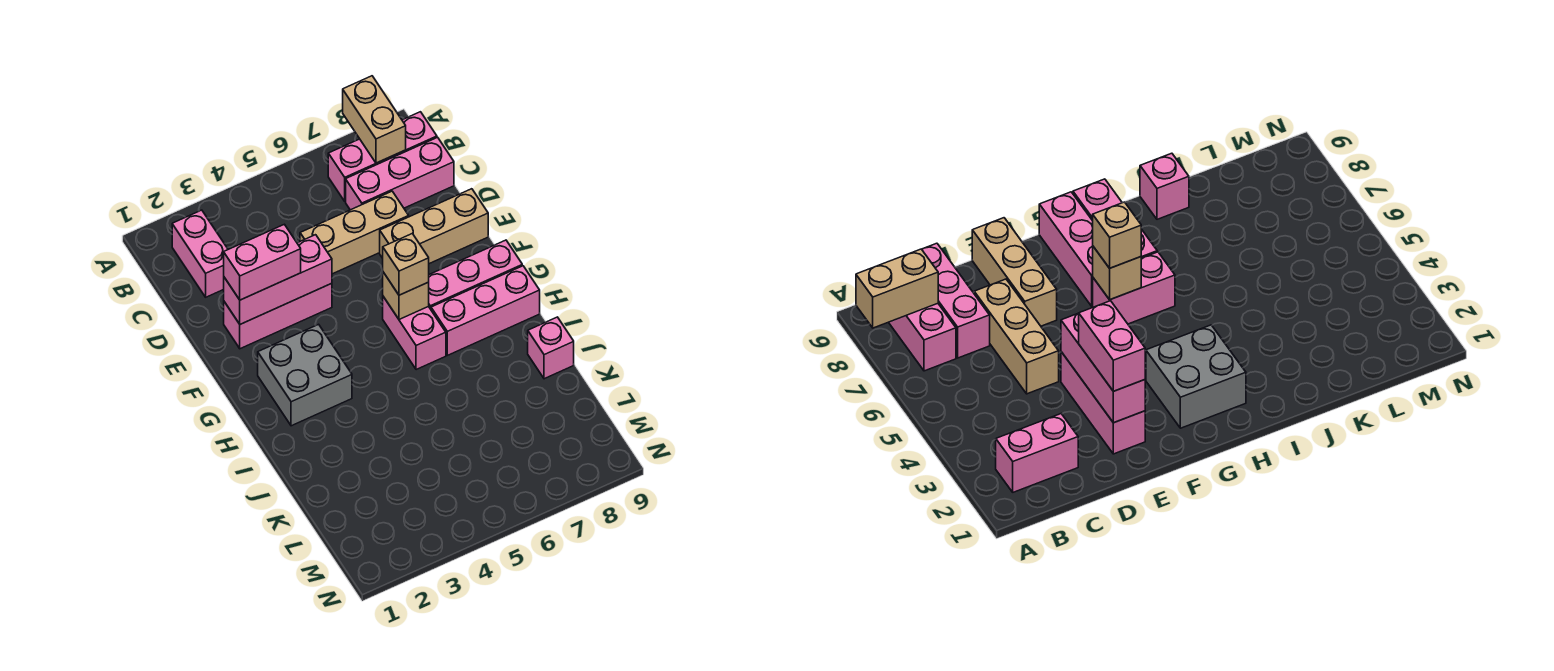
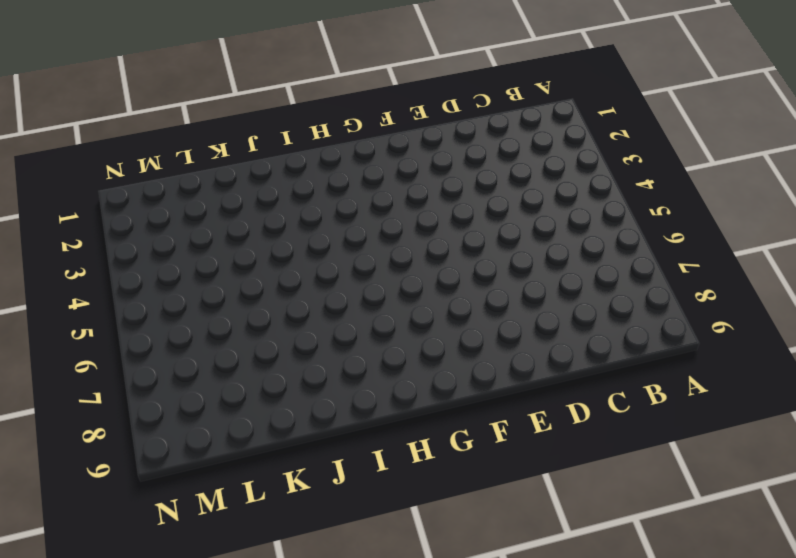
none -> pink 1x2 brick [172,210,228,297]
none -> pink 1x3 brick [328,112,437,201]
none -> pink 1x3 brick [346,137,454,210]

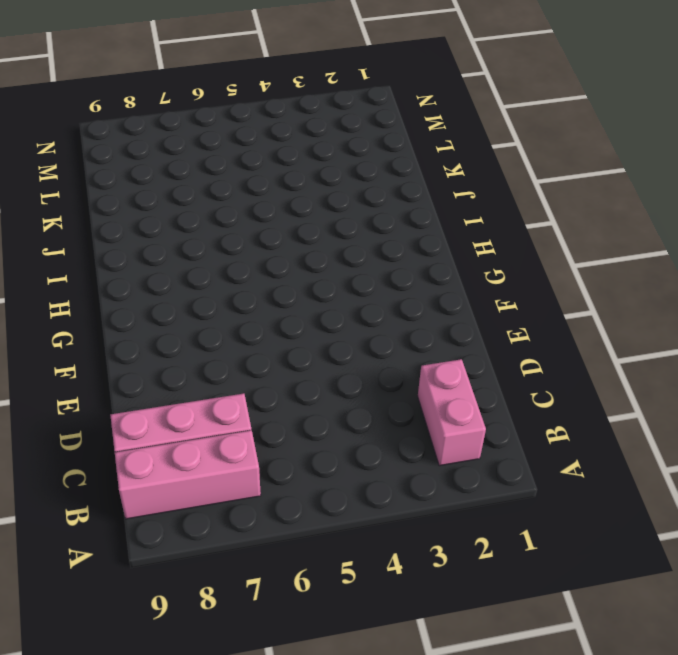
none -> tan 1x3 brick [300,191,409,274]
none -> pink 1x3 brick [224,283,332,349]
none -> tan 1x3 brick [380,189,488,264]

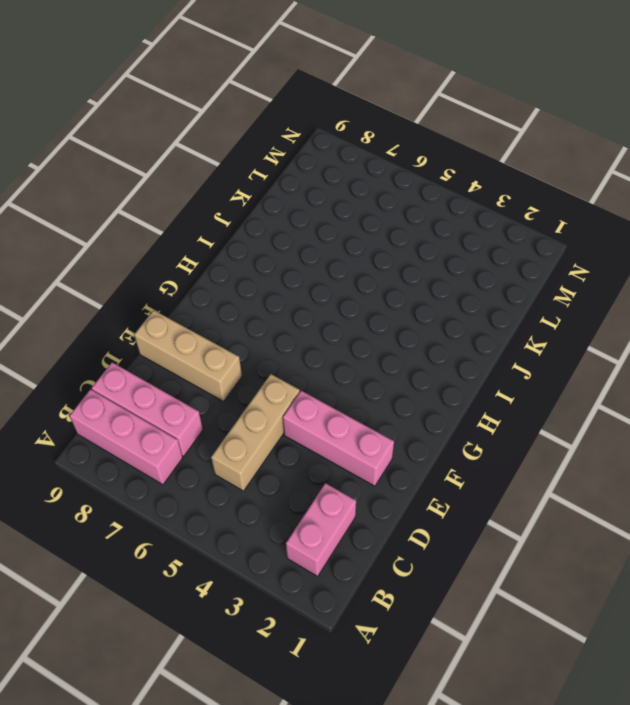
tan 1x3 brick [211,374,300,491] -> tan 1x3 brick turned to [300,191,409,274]
none -> grey 2x2 brick [258,324,352,426]
none -> pink 1x2 brick [383,297,446,370]
none -> pink 1x3 brick [429,240,522,309]

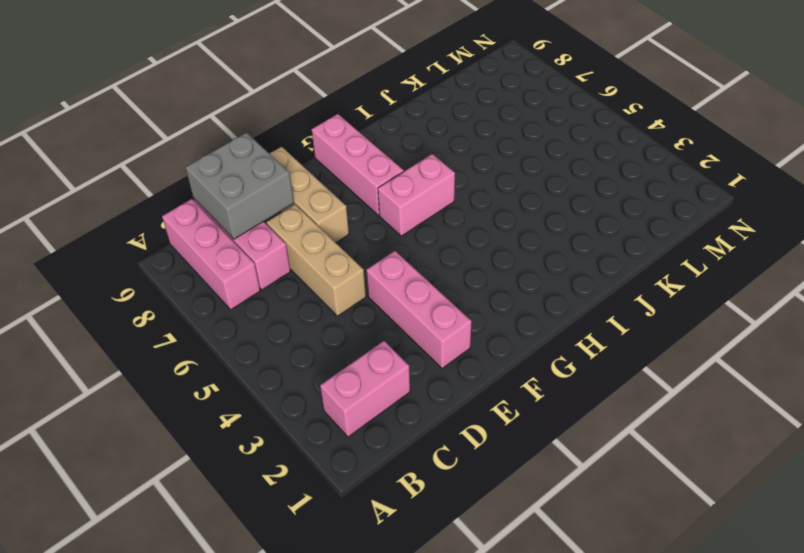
grey 2x2 brick [185,133,294,239] -> grey 2x2 brick moved to [258,324,352,426]
none -> pink 1x3 brick [431,266,540,355]
none -> pink 1x1 brick [528,317,574,379]
none -> tan 1x2 brick [343,76,406,163]

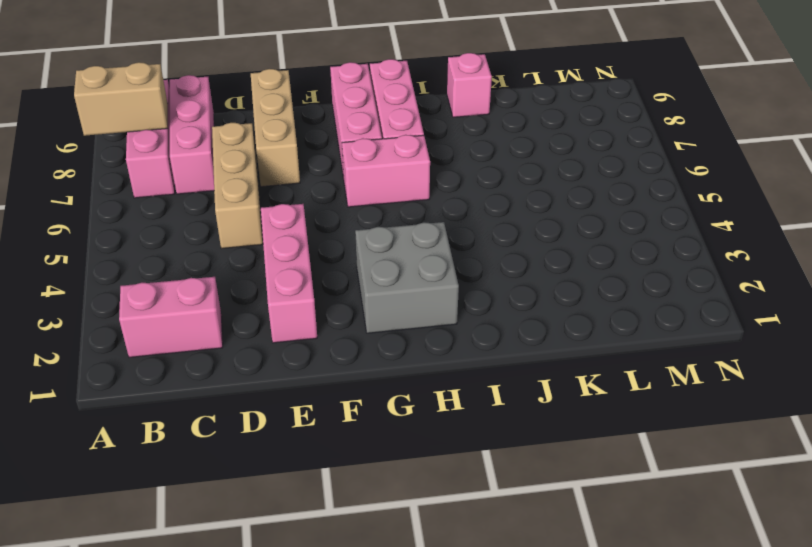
none -> pink 1x3 brick [224,235,332,324]
none -> tan 1x1 brick [383,272,429,319]
none -> pink 1x2 brick [224,224,301,300]

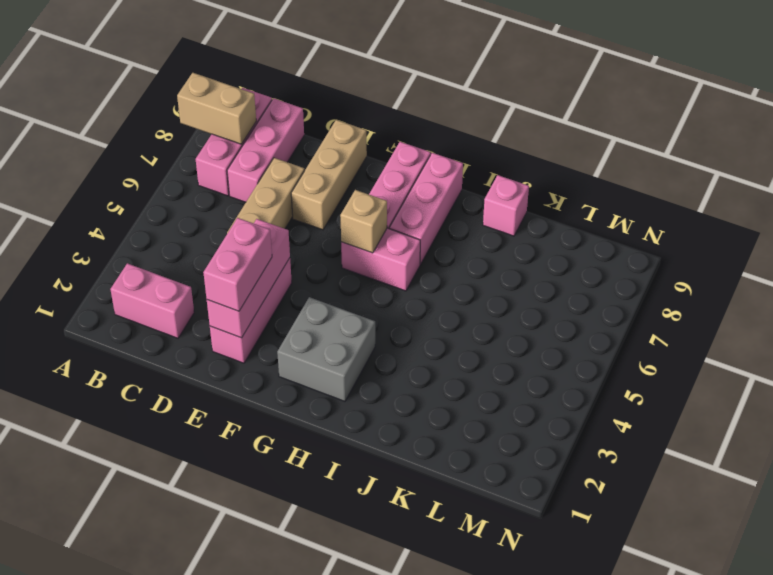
none -> tan 1x1 brick [383,234,429,295]

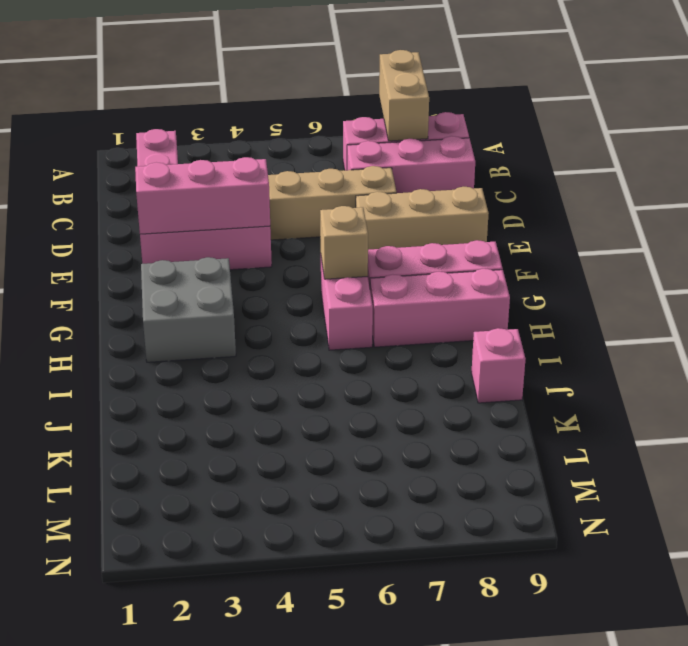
none -> pink 1x2 brick [224,224,301,300]
none -> tan 1x1 brick [383,234,429,295]

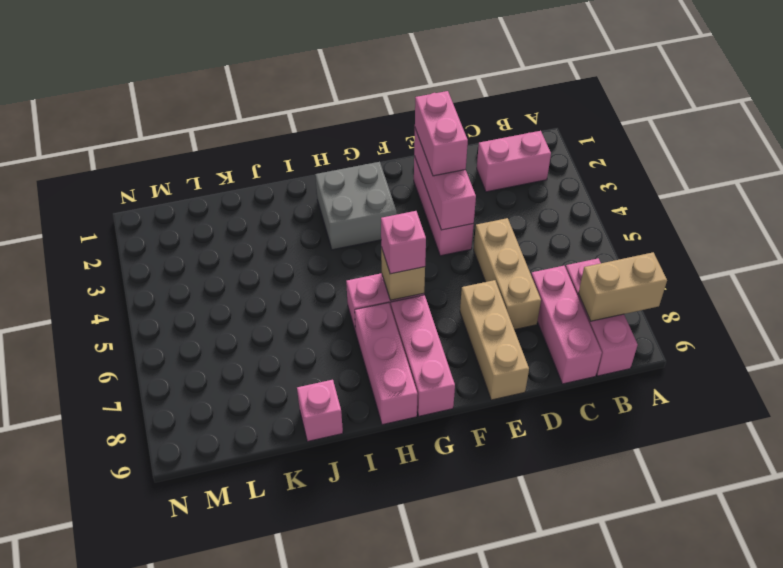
pink 1x1 brick [381,211,426,274] -> tan 1x1 brick [383,234,429,295]

